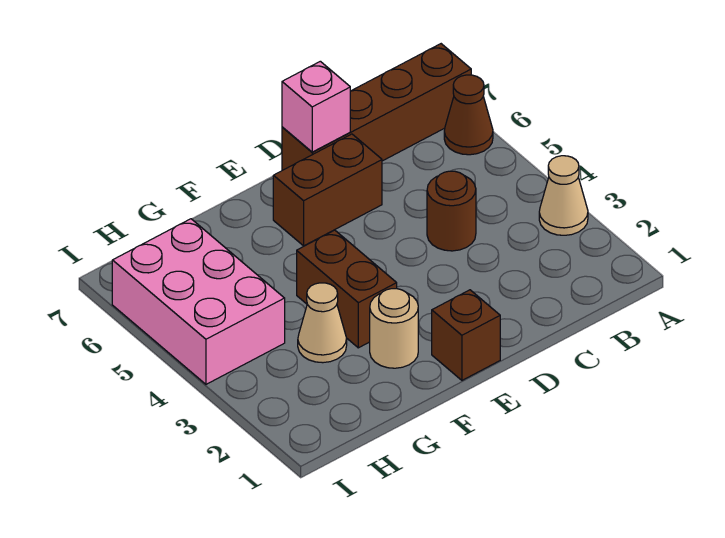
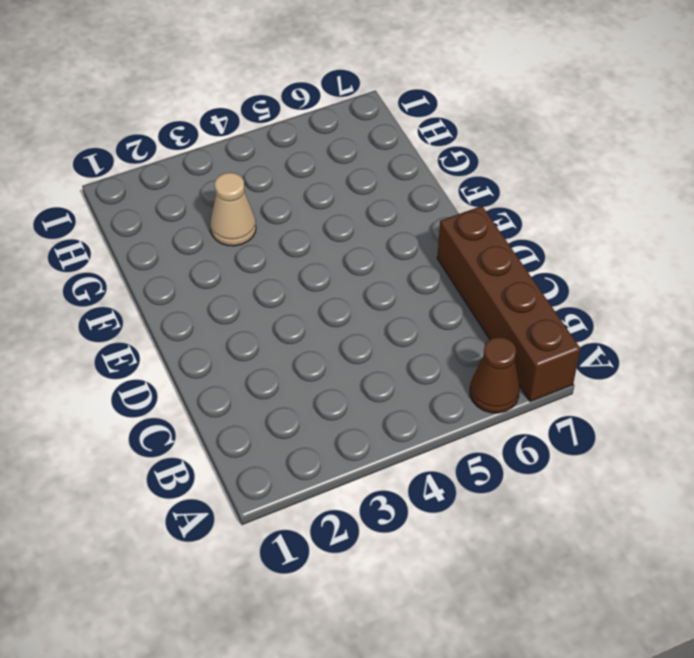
none -> tan 1x1 cone [539,156,588,235]
none -> brown 1x1 round brick [427,171,476,251]

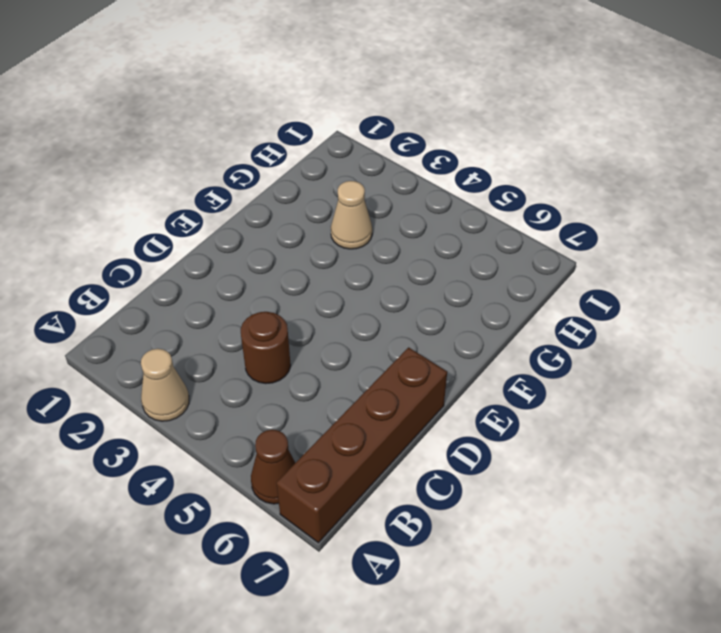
none -> brown 1x2 brick [273,134,382,246]
none -> brown 1x1 brick [432,290,500,380]

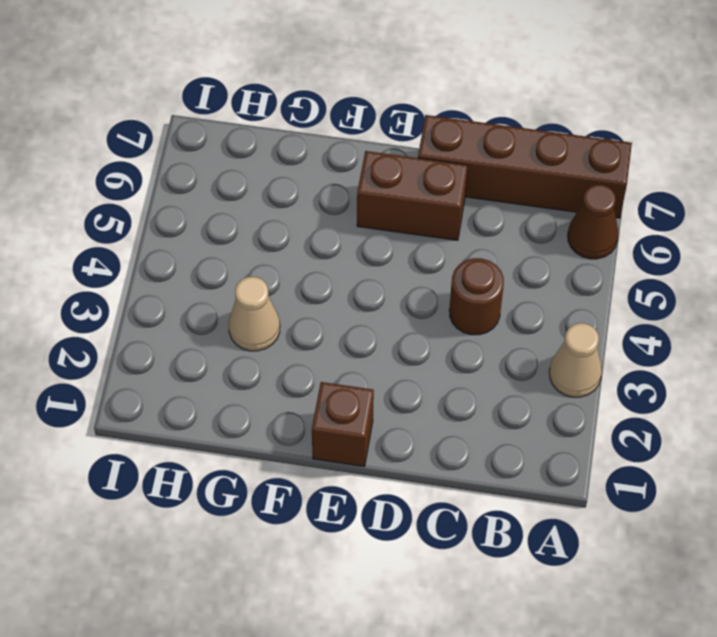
none -> tan 1x1 round brick [370,289,418,368]
none -> brown 1x2 brick [297,230,397,348]

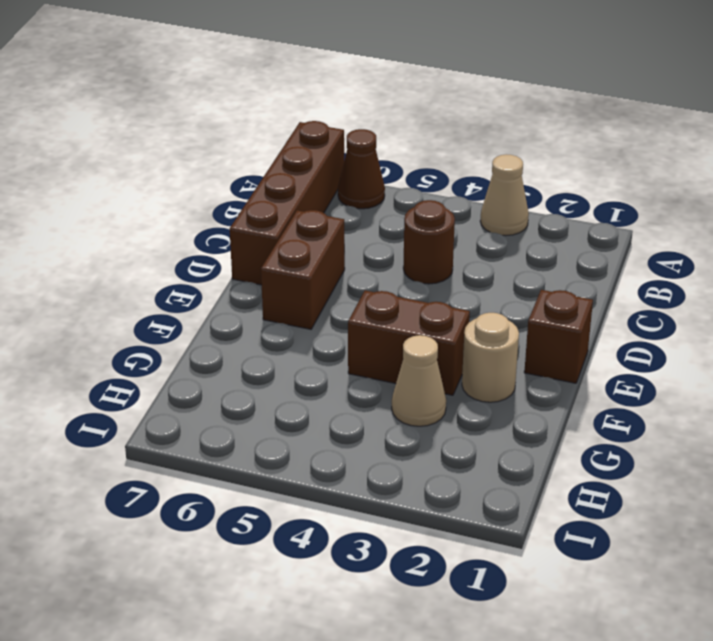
none -> pink 2x3 brick [112,219,285,384]
none -> pink 1x1 brick [282,61,350,152]

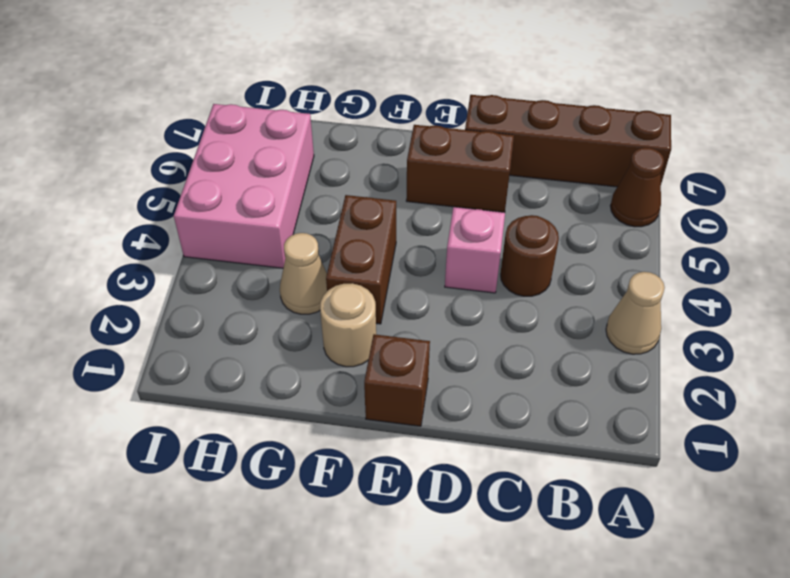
pink 1x1 brick [445,207,505,293] -> pink 1x1 brick moved to [282,61,350,152]

